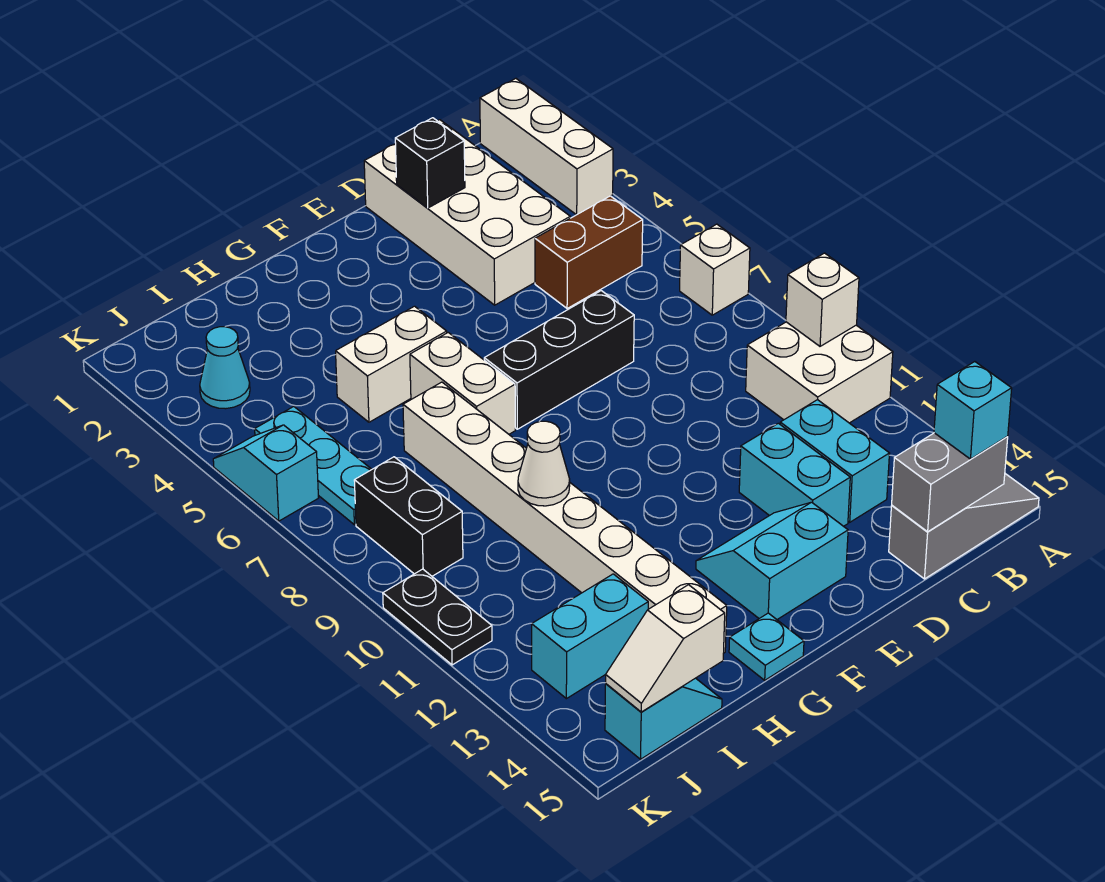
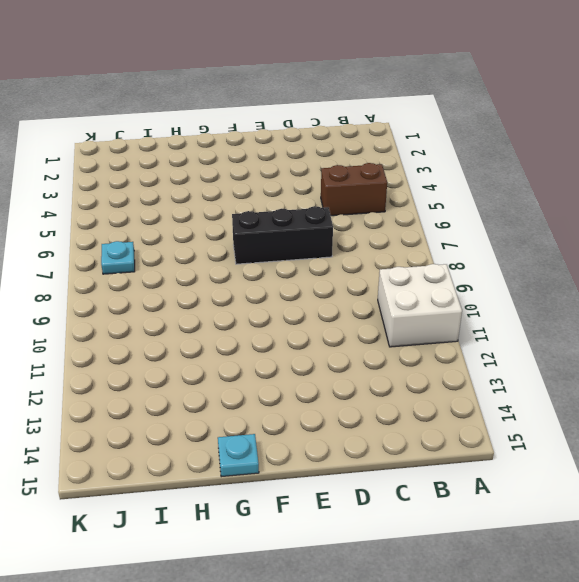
cyan 1x1 plate [101,241,135,274] -> cyan 1x3 plate [255,407,372,525]
none -> white 1x3 brick [480,79,613,215]
none -> white 1x1 brick [680,224,750,315]
none -> grey 1x3 slope [889,474,1039,579]

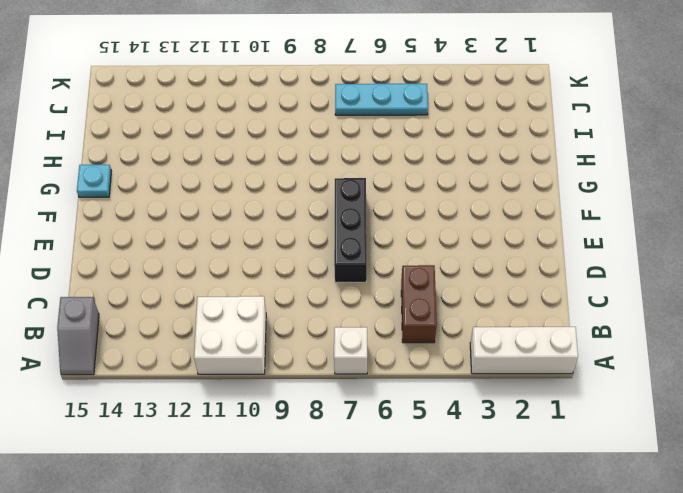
grey 1x2 slope [57,297,99,375] -> grey 1x3 slope [889,474,1039,579]
none -> white 2x4 brick [364,120,570,305]
none -> cyan 1x2 brick [780,400,890,522]
none -> cyan 1x2 brick [739,423,850,526]

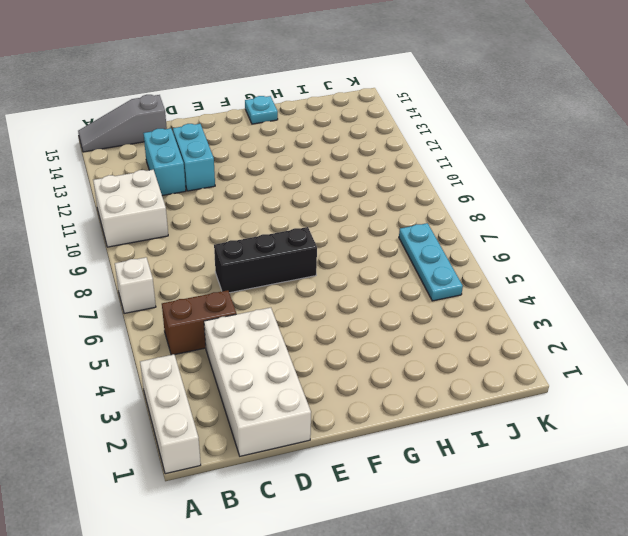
none -> cyan 2x2 slope [696,502,848,619]
none -> white 1x2 brick [336,306,447,422]
none -> white 1x2 brick [410,333,515,434]

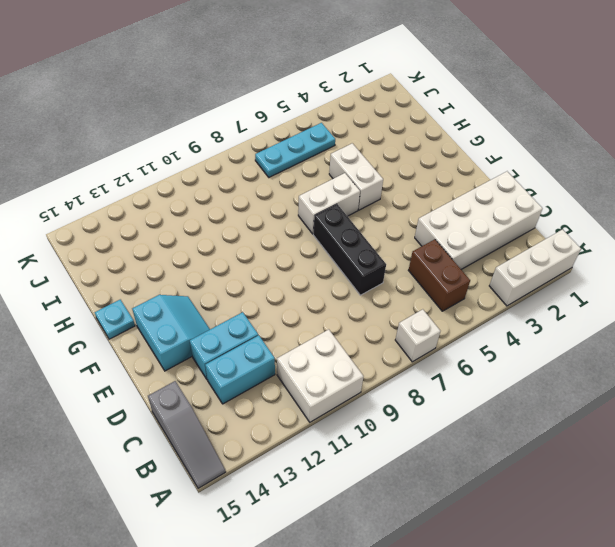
none -> white 1x8 brick [403,382,727,653]
none -> cyan 1x2 brick [532,574,648,699]
none -> cyan 1x2 slope [605,678,722,759]

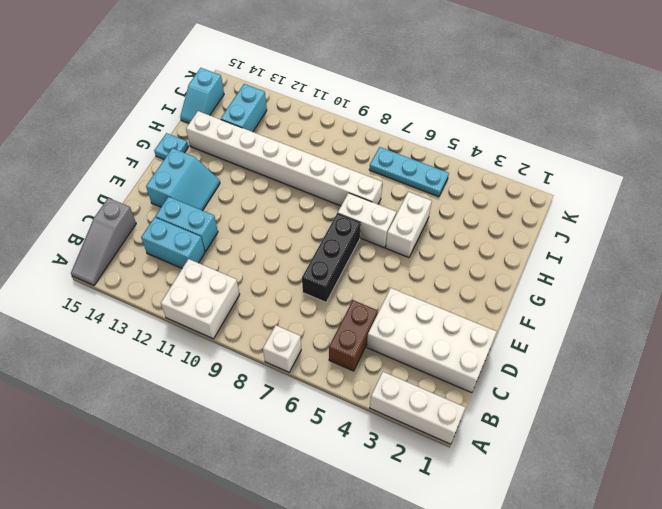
none -> cyan 1x1 cone [200,327,250,409]
none -> black 1x2 brick [354,457,463,576]
none -> cyan 1x2 slope [213,425,318,521]

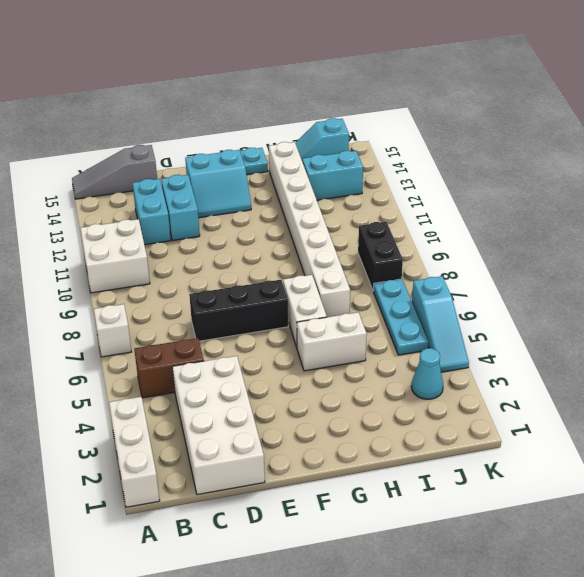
cyan 1x3 slope [412,276,469,372] -> cyan 1x2 slope [213,425,318,521]
none -> black 1x2 plate [383,569,492,665]
none -> white 1x1 brick [786,253,859,346]
none -> grey 1x2 brick [892,433,1008,532]

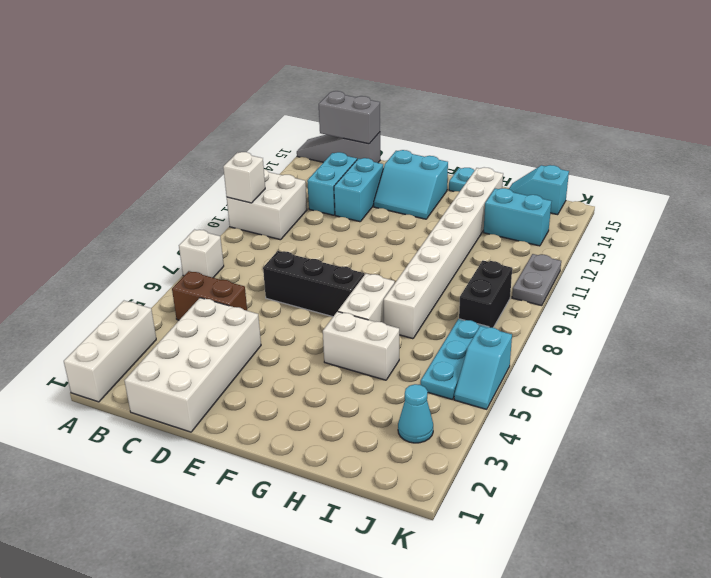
grey 1x2 plate [512,254,561,306] -> black 1x2 plate [383,569,492,665]
none -> black 1x1 brick [395,118,465,208]
none -> white 1x1 cone [518,421,570,506]
none -> white 1x2 slope [606,585,725,712]

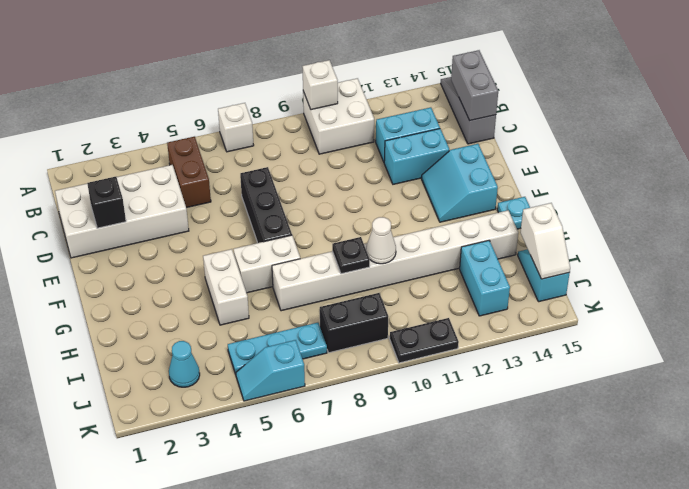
black 1x1 plate [332,237,370,274] -> none
none -> white 1x3 brick [480,79,613,215]
none -> cyan 1x1 brick [934,362,1012,459]

